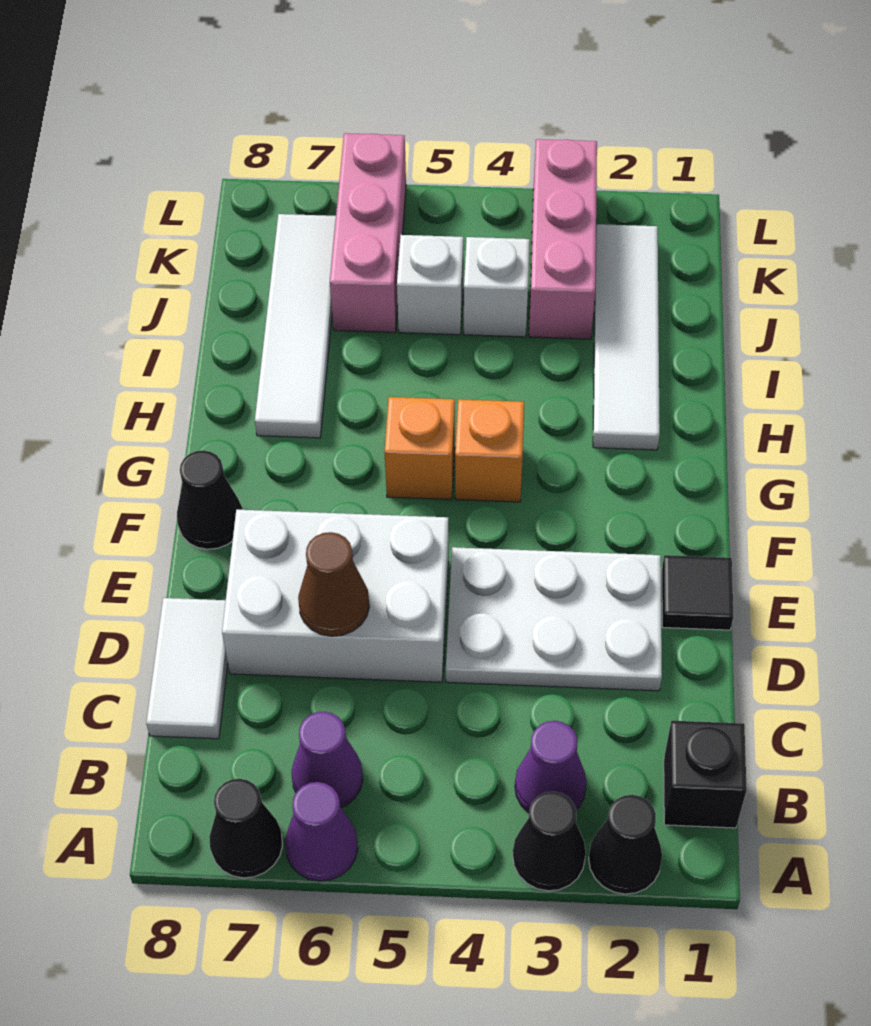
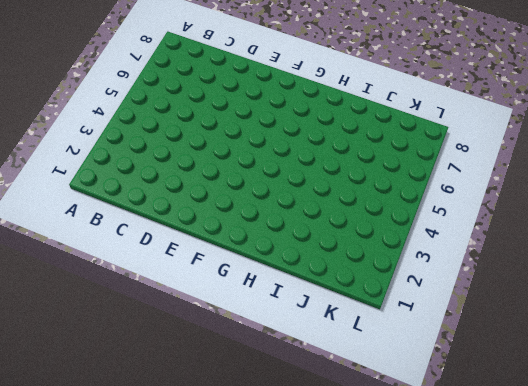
none -> black 1x1 cone [589,795,662,894]
none -> black 1x1 cone [513,792,586,891]
none -> purple 1x1 cone [285,782,358,881]

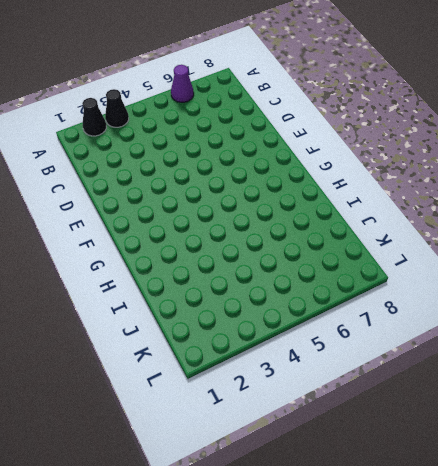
none -> black 1x1 cone [209,779,282,878]
none -> black 1x1 brick [664,721,747,828]
none -> purple 1x1 cone [515,721,587,813]

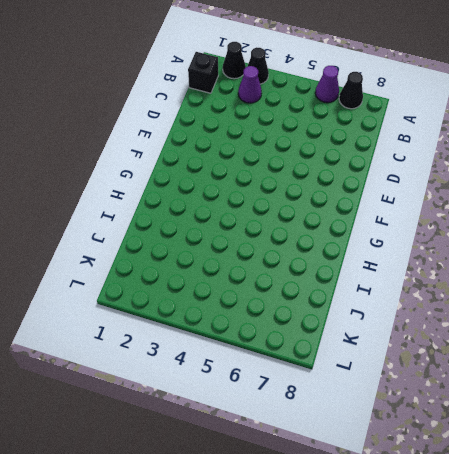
none -> purple 1x1 cone [292,712,363,808]
none -> white 1x2 tile [146,598,228,739]
none -> white 2x3 plate [446,547,662,691]

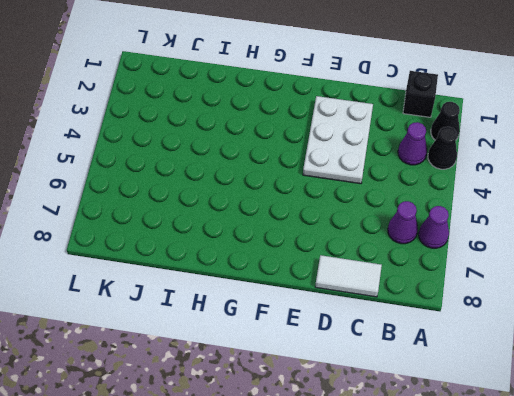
none -> black 1x1 cone [209,779,282,878]
none -> white 2x3 brick [222,510,449,682]
none -> black 1x1 tile [662,555,734,630]

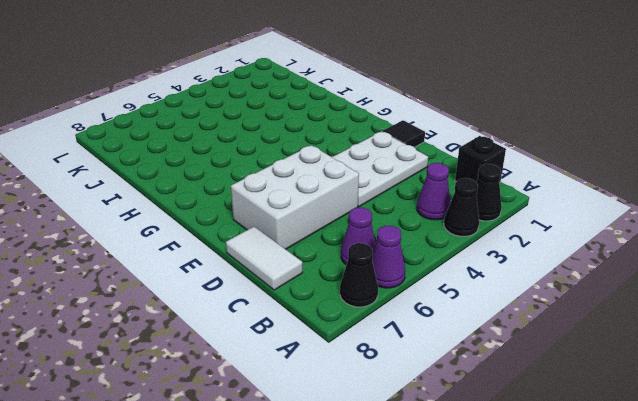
none -> black 1x1 cone [177,450,242,549]
none -> orange 1x1 brick [455,399,524,502]
none -> orange 1x1 brick [384,397,455,500]

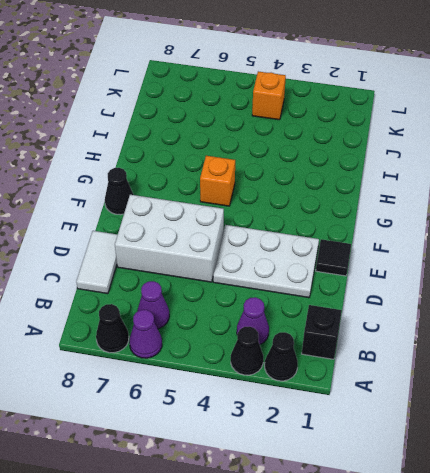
orange 1x1 brick [252,71,286,120] -> orange 1x1 brick moved to [455,399,524,502]
none -> white 1x4 tile [593,224,660,450]
none -> white 1x4 tile [255,214,336,438]
none -> pink 1x3 brick [529,139,597,339]

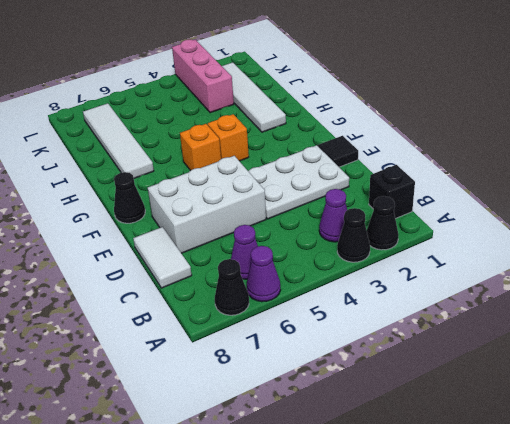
none -> white 1x1 brick [464,237,530,337]
none -> white 1x1 brick [397,235,463,335]
none -> pink 1x3 brick [330,133,406,333]

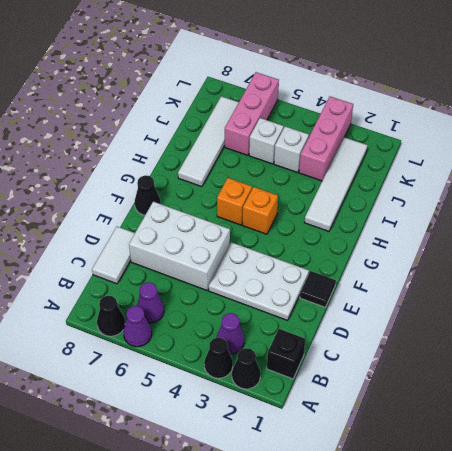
none -> brown 1x1 cone [298,532,369,636]

